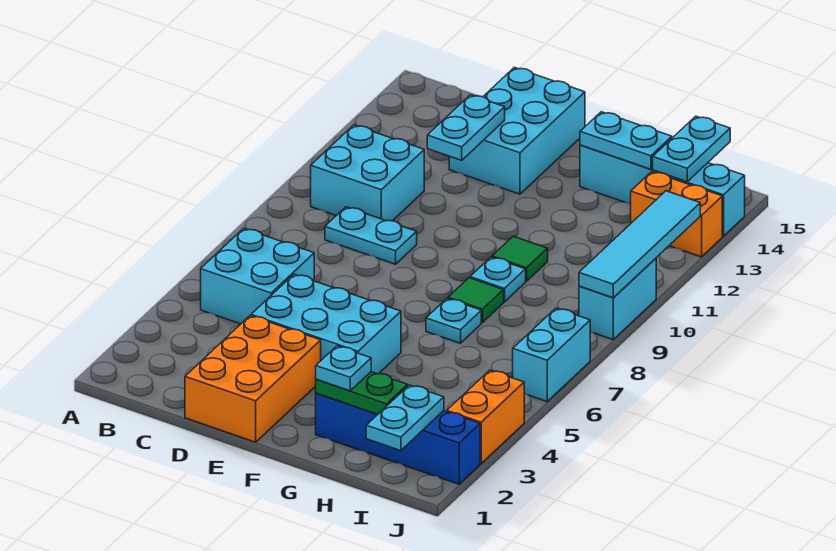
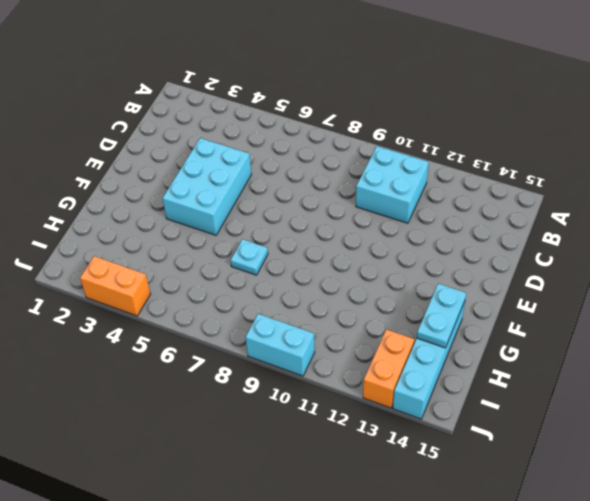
none -> cyan 2x2 brick [201,228,314,324]
none -> cyan 1x2 plate [325,207,417,264]
none -> orange 2x3 brick [185,316,321,442]

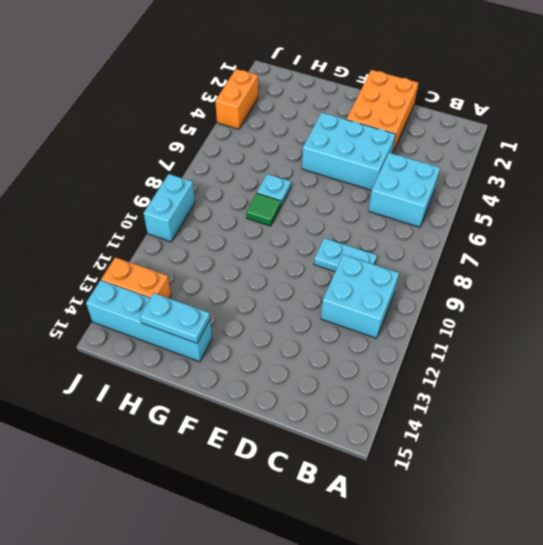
none -> cyan 2x3 brick [449,67,585,194]
none -> blue 1x4 brick [316,393,480,484]
none -> cyan 1x1 plate [470,257,526,302]

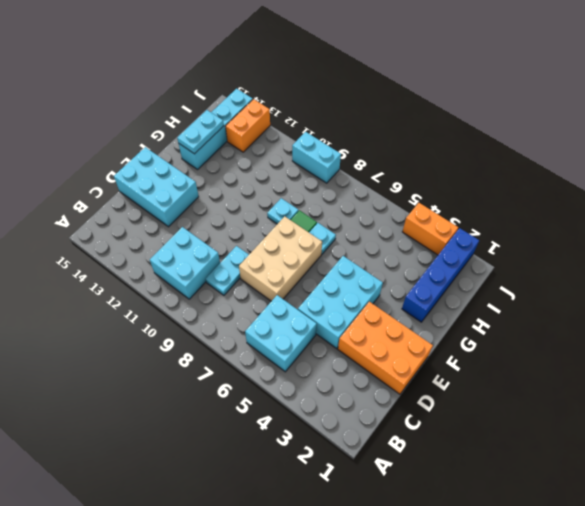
tan 2x3 brick [239,216,322,301] -> none
none -> green 1x1 tile [492,236,548,281]
none -> cyan 1x2 brick [513,308,590,402]
none -> cyan 1x2 plate [427,95,505,160]

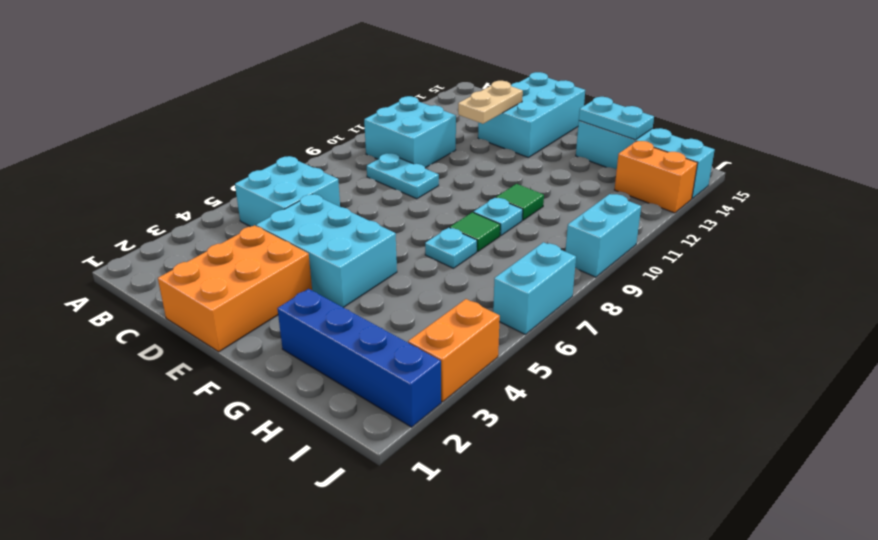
tan 1x2 plate [458,81,523,124] -> cyan 1x2 plate [427,95,505,160]
none -> green 1x2 plate [316,372,408,415]
none -> cyan 1x2 plate [366,385,444,451]
none -> cyan 1x2 plate [653,116,730,182]

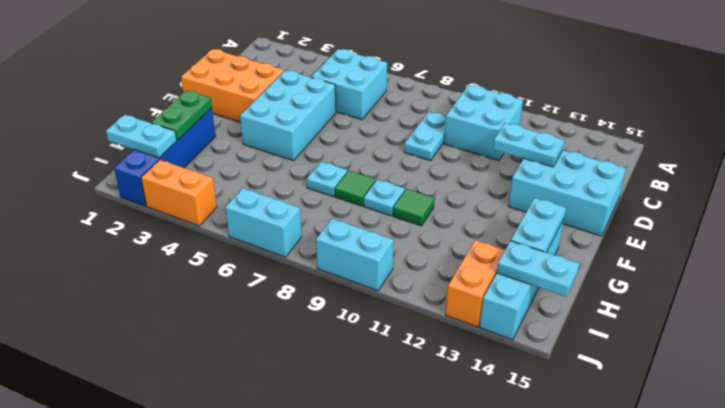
none -> cyan 1x4 tile [579,191,700,298]
none -> cyan 1x1 plate [316,346,371,391]

